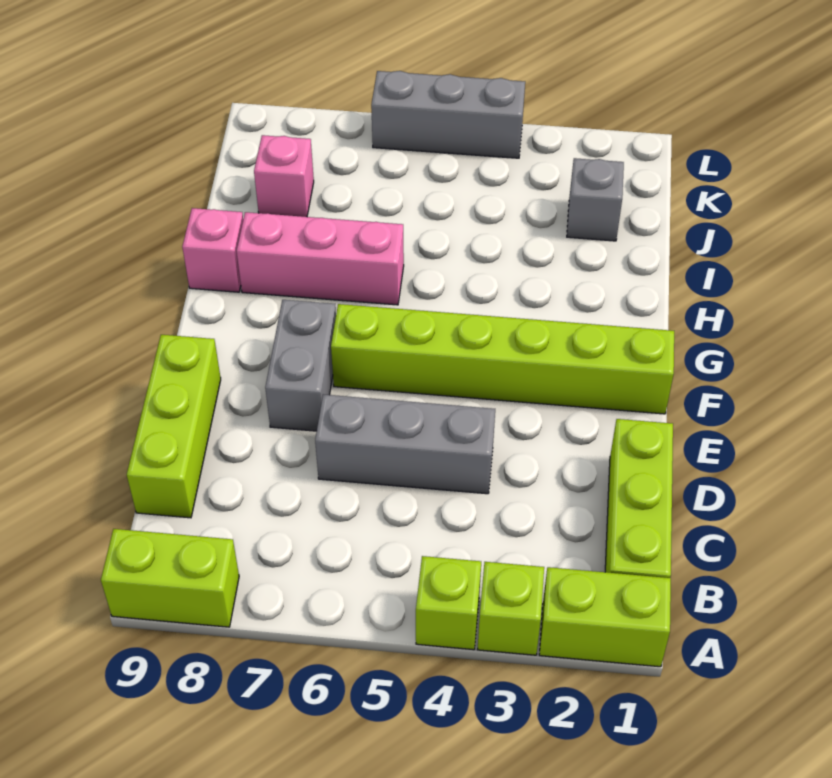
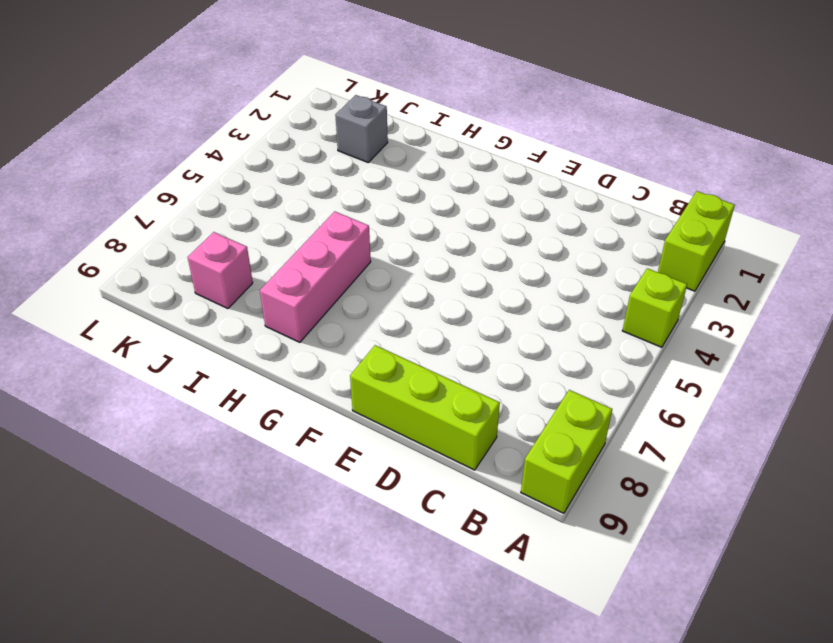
none -> lime 1x1 brick [477,562,544,655]
none -> lime 1x3 brick [605,419,673,578]
none -> grey 1x3 brick [315,395,495,494]

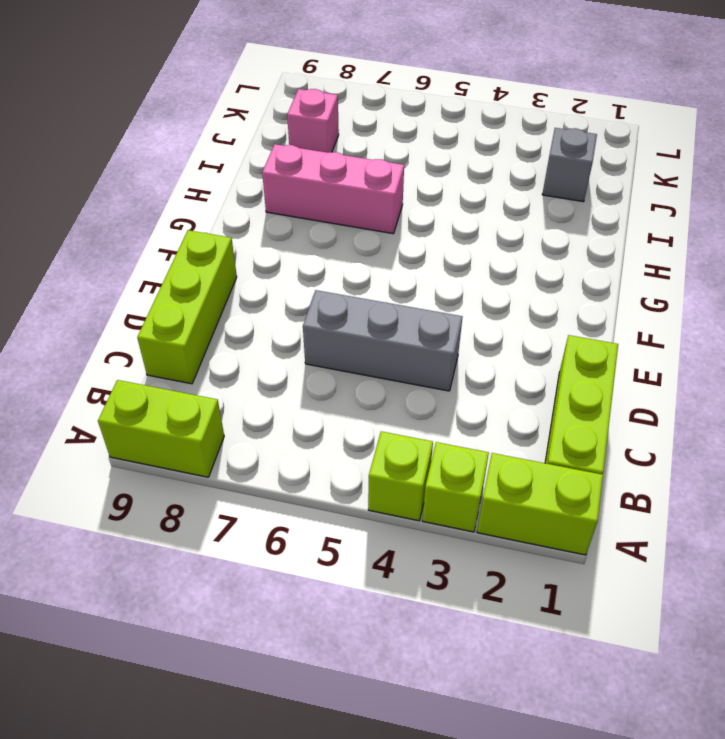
none -> grey 1x2 brick [265,300,336,431]
none -> lime 1x6 brick [331,304,674,414]
none -> pink 1x1 brick [182,208,243,292]

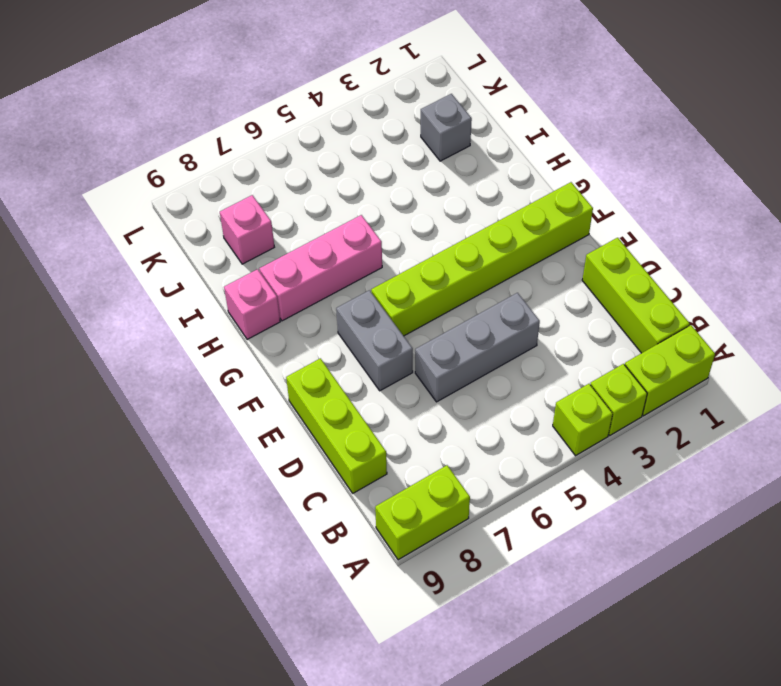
none -> grey 1x3 brick [371,71,525,158]

